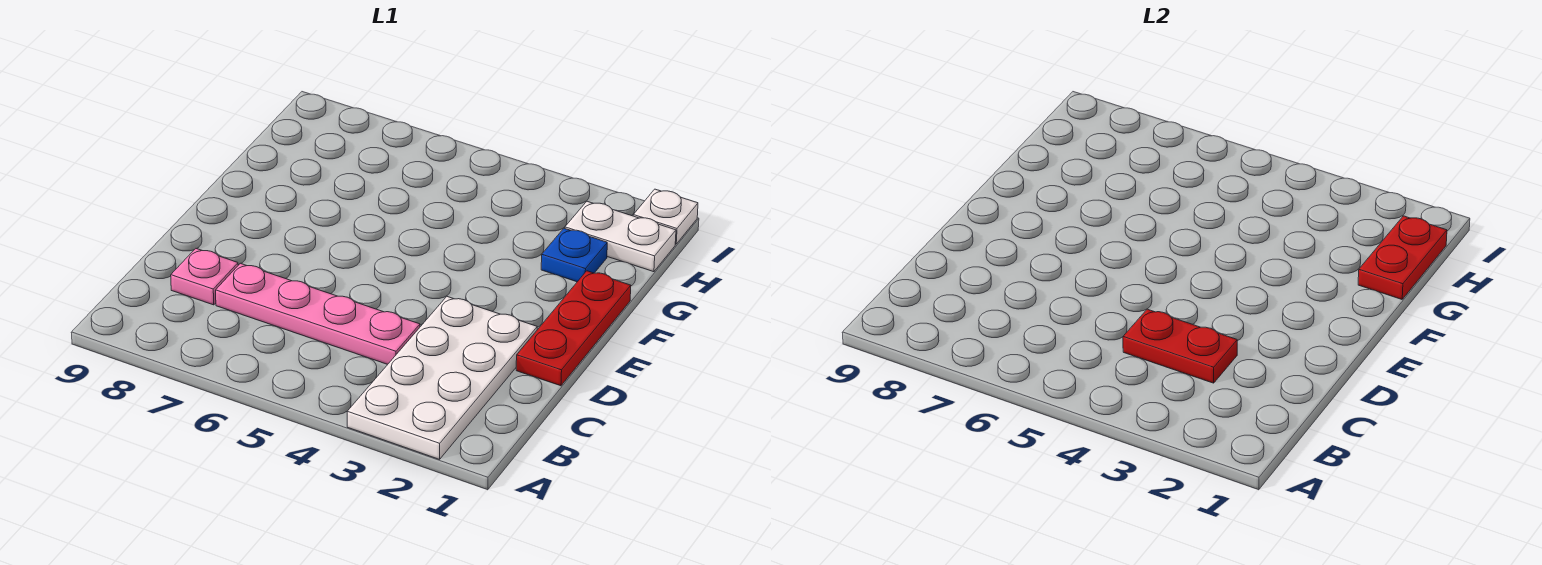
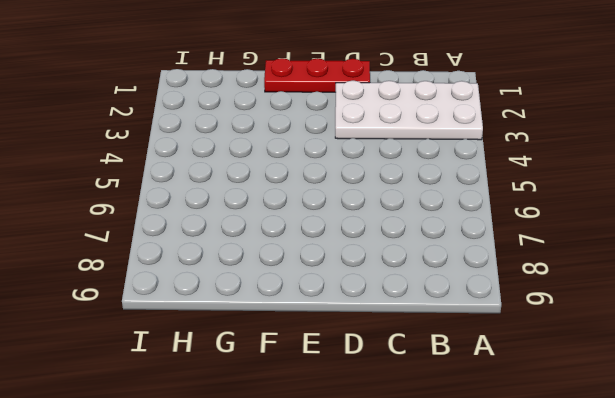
none -> pink 1x4 plate [216,263,420,364]
none -> pink 1x1 plate [171,249,238,305]

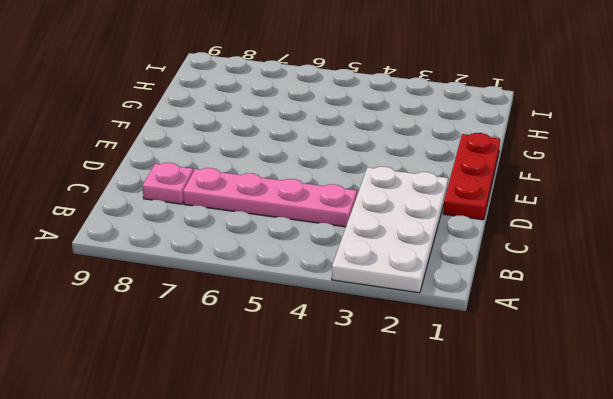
none -> blue 1x1 plate [541,228,607,282]
none -> white 1x2 plate [565,201,676,272]

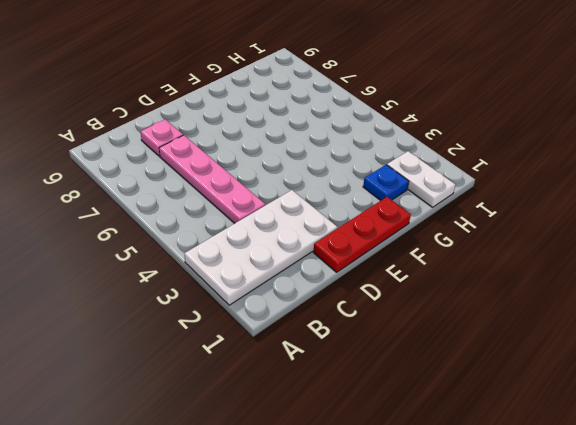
none -> white 1x1 plate [633,189,698,244]
none -> red 1x2 plate [1123,309,1237,383]

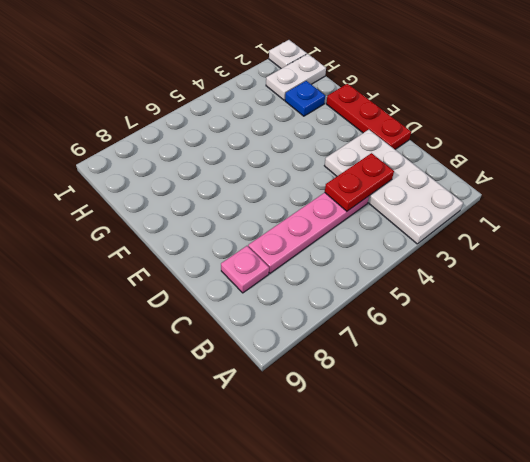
none -> red 1x2 plate [1358,216,1447,299]

